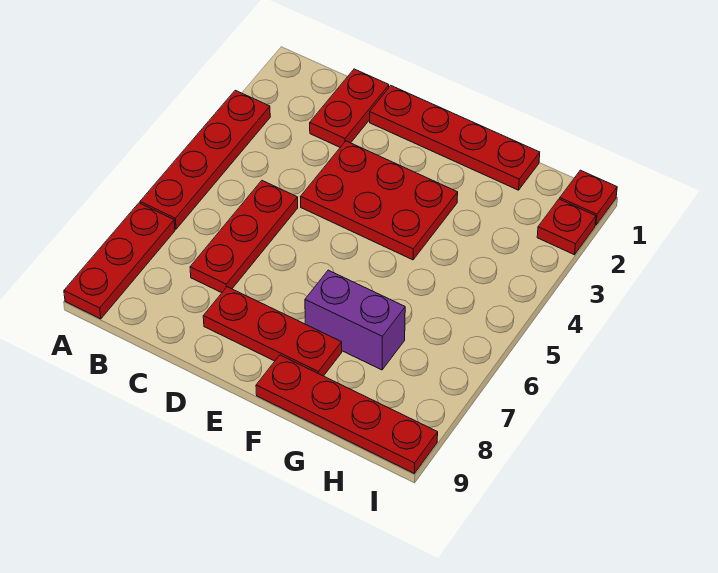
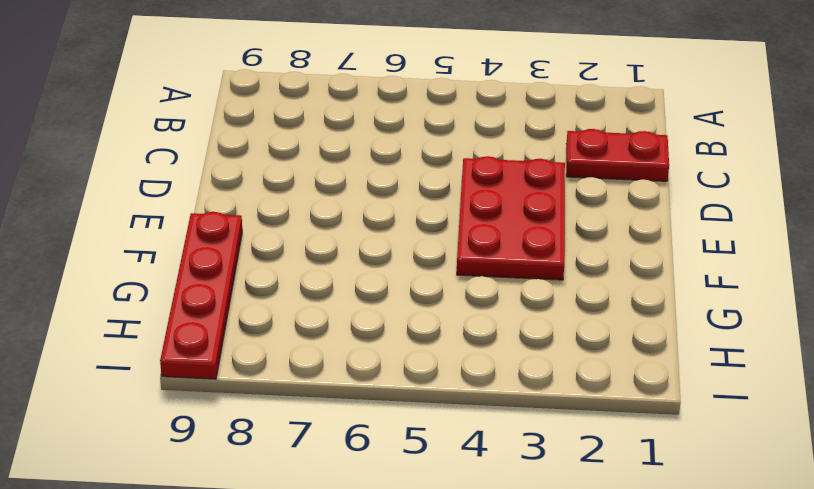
none -> red 1x4 plate [140,90,270,229]
none -> red 1x3 plate [64,203,175,319]

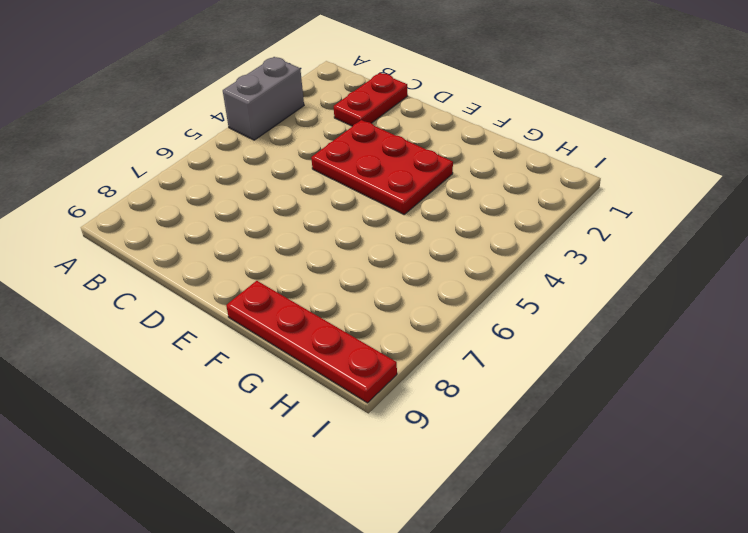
grey 1x2 brick [223,57,304,140] -> red 1x4 plate [140,90,270,229]
none -> red 1x3 plate [64,203,175,319]
none -> red 1x3 plate [190,181,298,293]

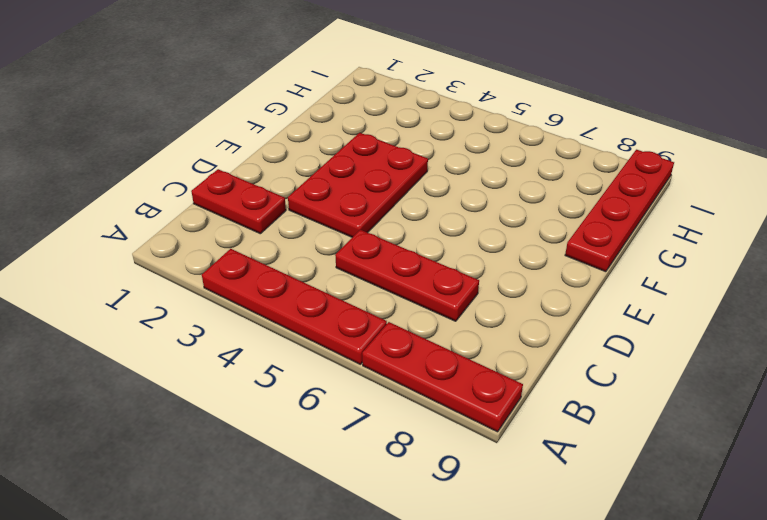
none -> red 1x4 plate [370,86,540,190]
none -> red 1x3 plate [203,287,342,376]

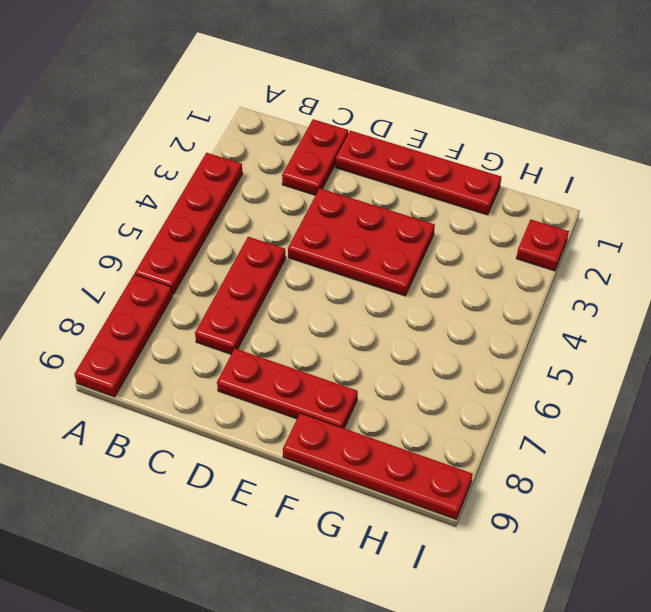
none -> purple 1x2 brick [305,270,405,370]
none -> red 1x1 plate [560,170,617,225]

